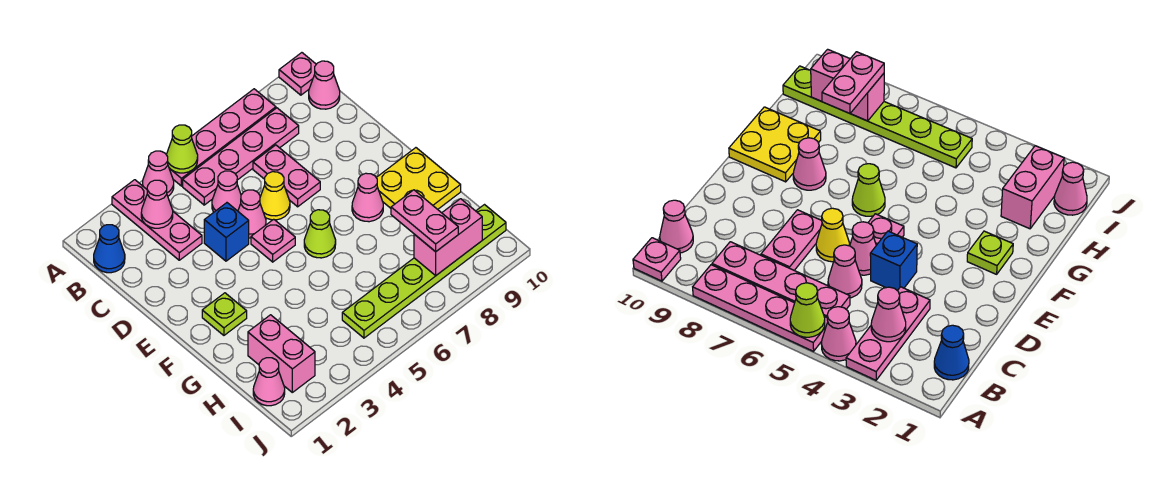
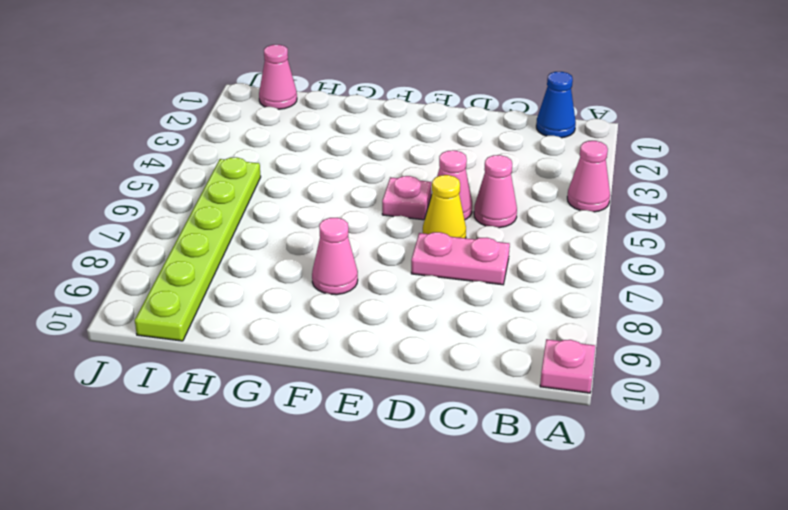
none -> pink 1x3 plate [112,180,202,260]
none -> pink 1x4 plate [169,89,276,186]
none -> pink 1x4 plate [183,108,299,205]

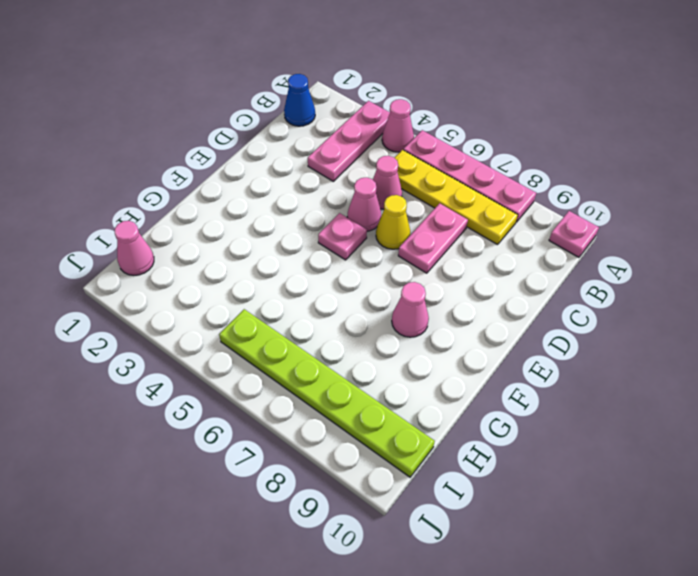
yellow 1x4 plate [395,150,518,245] -> pink 1x4 plate [183,108,299,205]
none -> pink 1x1 cone [309,61,340,109]
none -> blue 1x1 brick [204,203,249,261]
none -> lime 1x1 plate [202,293,247,335]

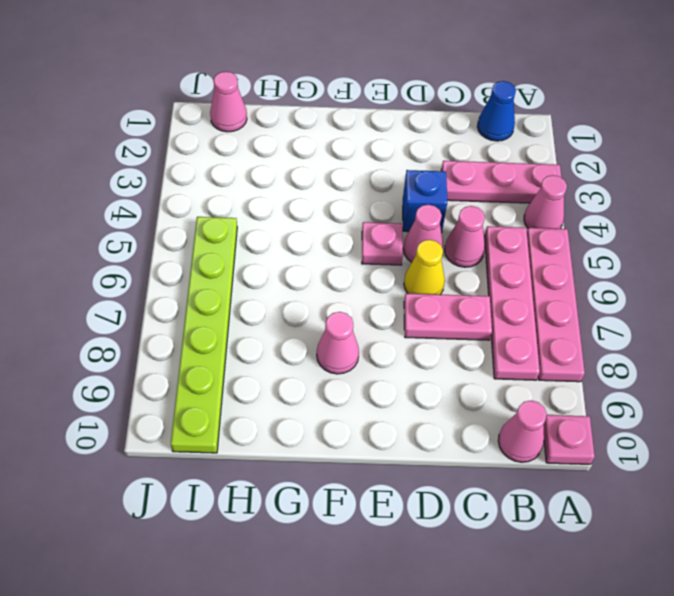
none -> lime 1x1 plate [202,293,247,335]
none -> lime 1x1 cone [304,210,336,258]
none -> yellow 2x2 plate [376,148,461,209]

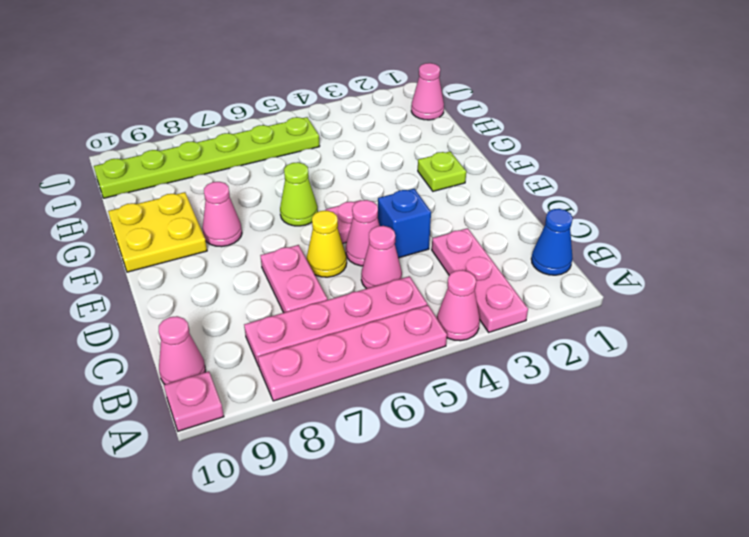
none -> pink 1x2 brick [248,315,315,392]
none -> lime 1x1 cone [167,125,198,173]
none -> pink 1x1 cone [141,180,173,228]

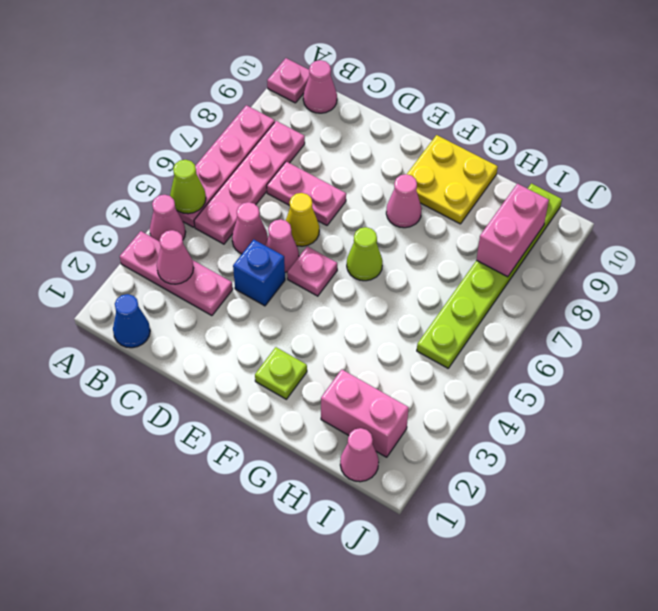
none -> pink 1x2 plate [391,190,458,252]

